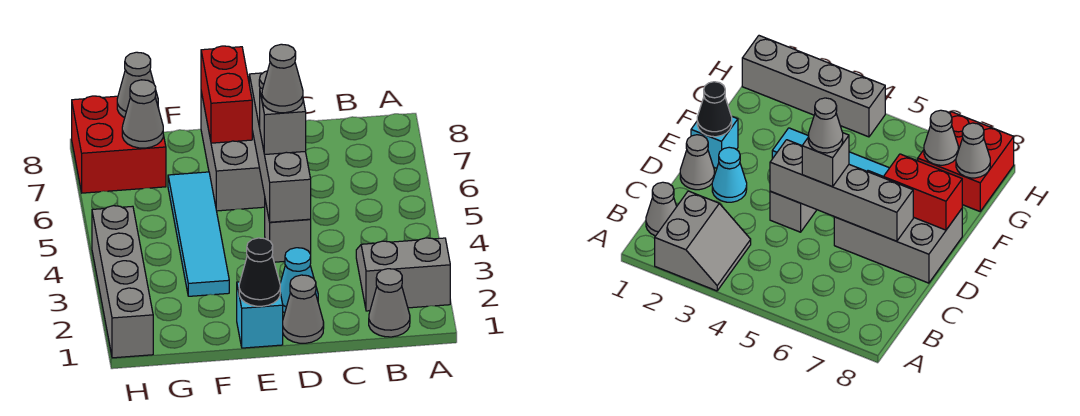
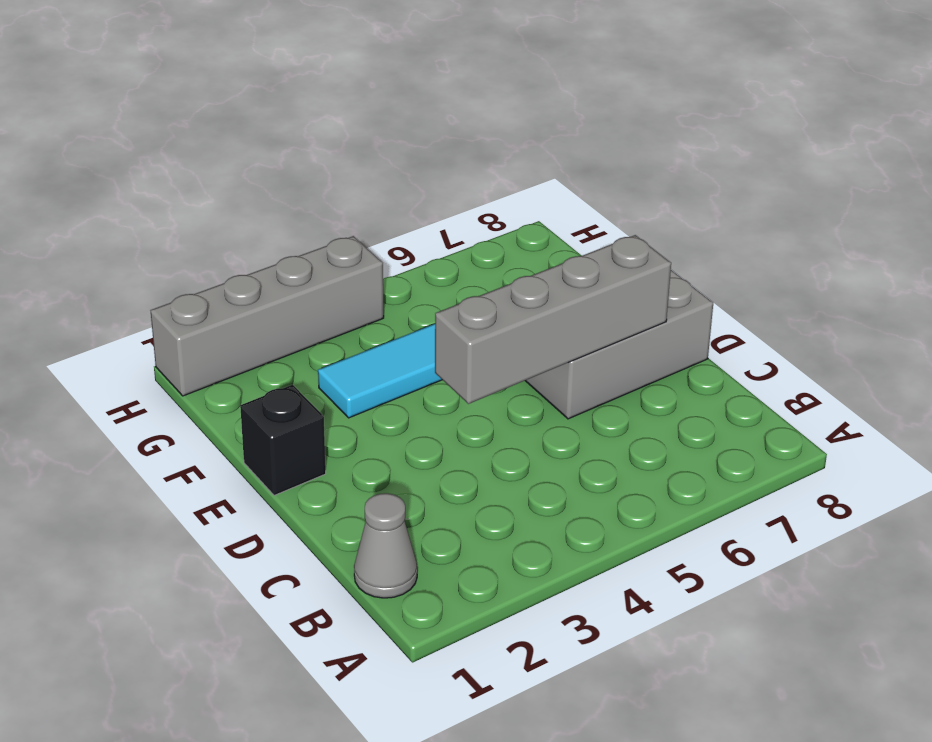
black 1x1 brick [240,385,326,495] -> cyan 1x1 brick [237,282,283,348]
none -> grey 2x2 slope [356,238,450,311]
none -> grey 1x1 cone [283,275,324,343]
none -> cyan 1x1 cone [280,248,318,313]

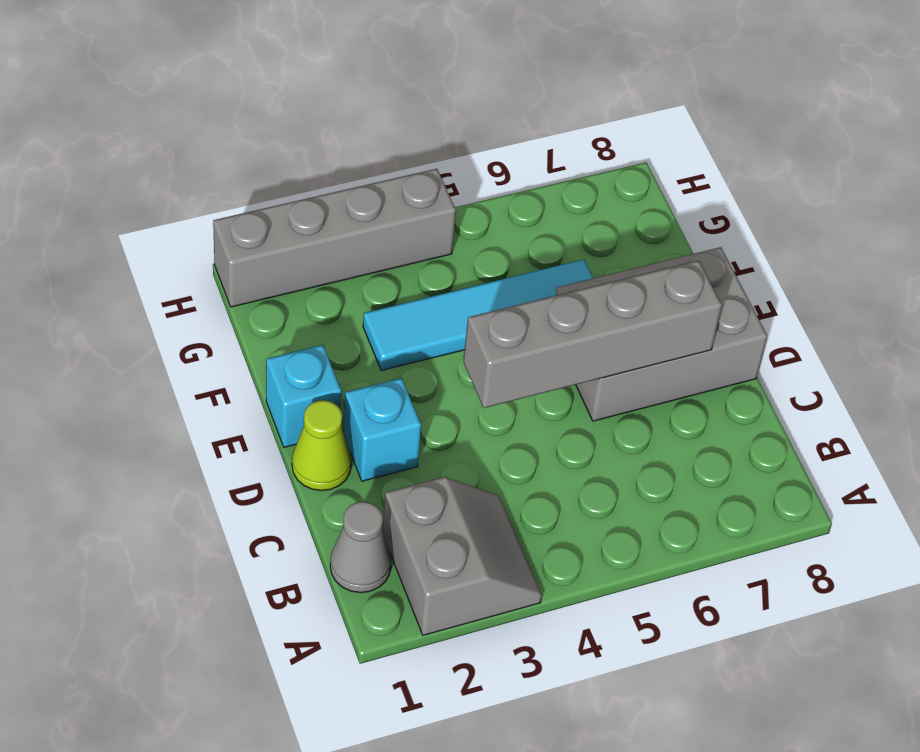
lime 1x1 cone [292,400,351,491] -> grey 1x1 cone [283,275,324,343]
cyan 1x1 brick [343,378,421,481] -> cyan 1x1 cone [280,248,318,313]
none -> grey 1x1 brick [265,201,311,262]
none -> red 2x2 brick [72,96,166,193]
none -> black 1x1 cone [239,238,280,306]

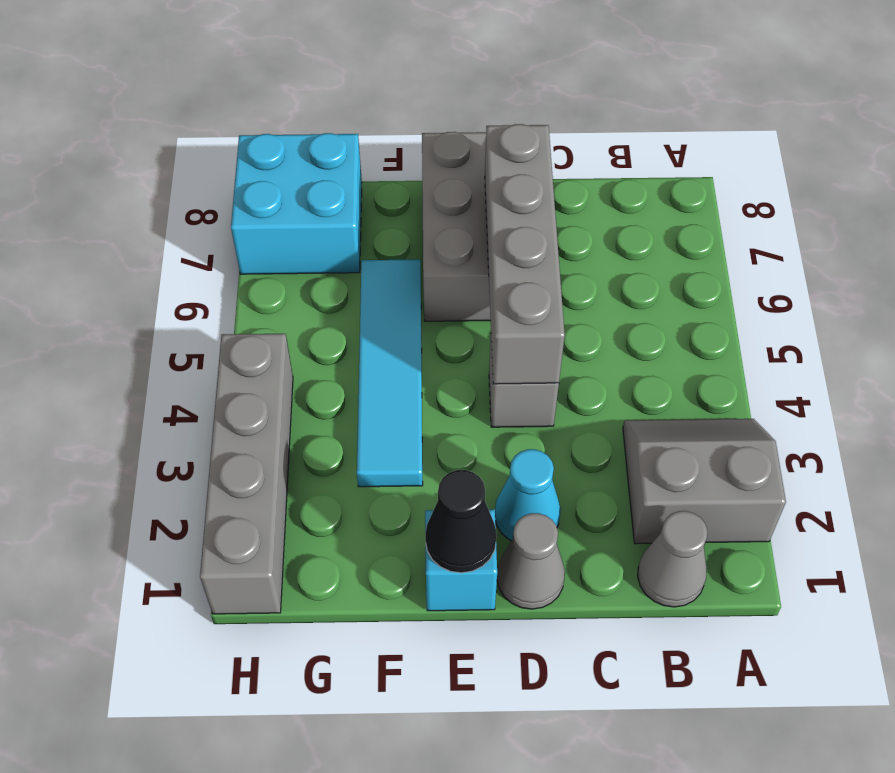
cyan 2x2 brick [231,133,362,274] -> red 2x2 brick [72,96,166,193]
none -> red 1x2 brick [201,46,252,143]
none -> grey 1x1 cone [122,80,163,148]
none -> grey 1x1 cone [117,52,158,118]

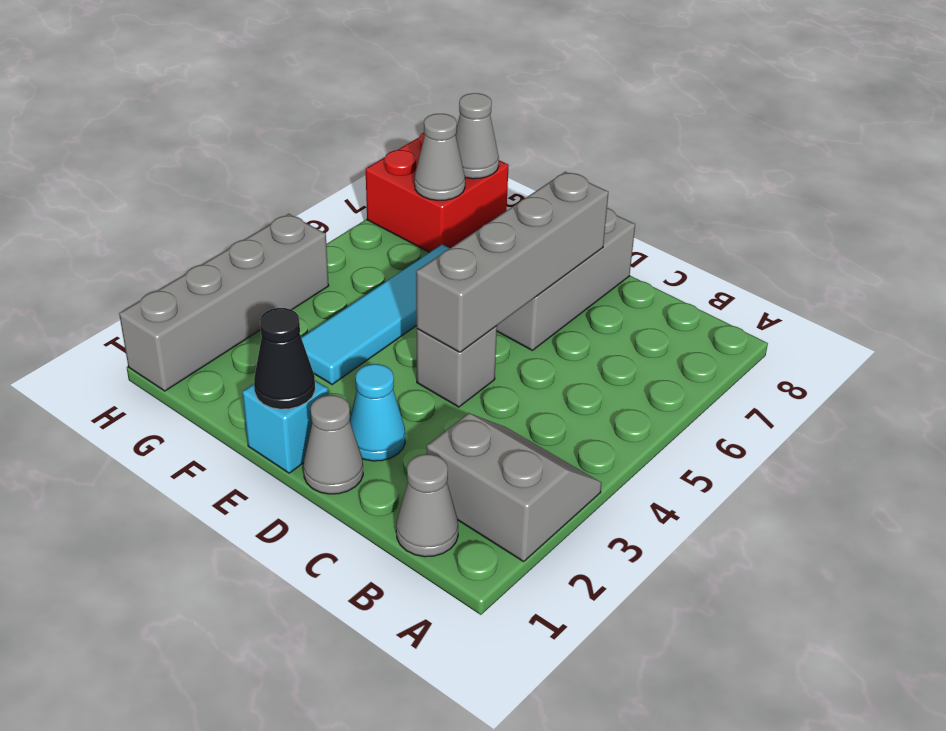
none -> red 1x2 brick [201,46,252,143]
none -> grey 1x1 brick [260,88,306,155]
none -> grey 1x1 cone [262,44,303,113]

